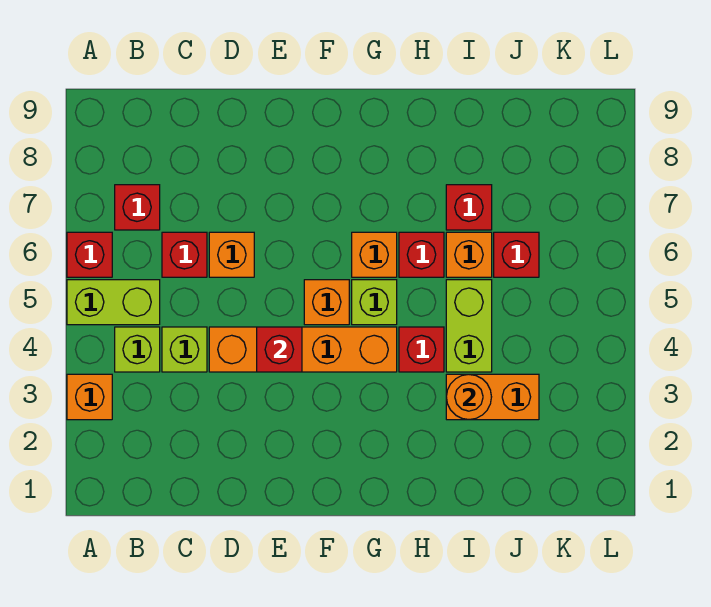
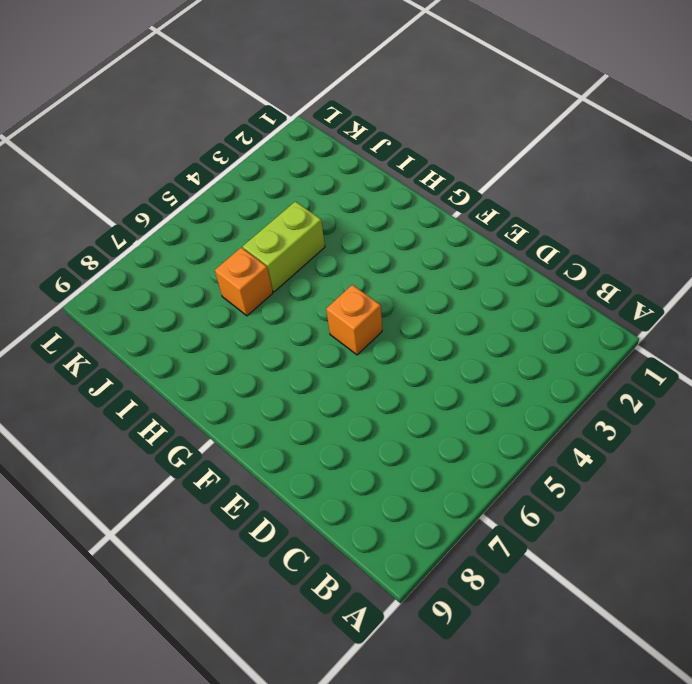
none -> orange 1x1 brick [67,374,112,420]
none -> lime 1x2 brick [67,280,160,325]
none -> red 1x1 brick [67,232,112,277]

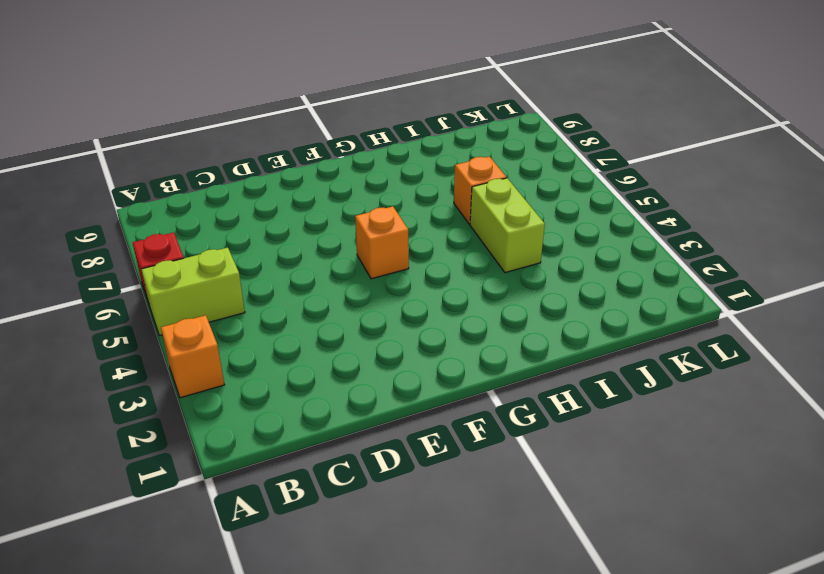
none -> lime 1x1 brick [115,327,160,372]
none -> red 1x1 brick [115,185,160,230]
none -> lime 1x1 brick [162,327,207,372]

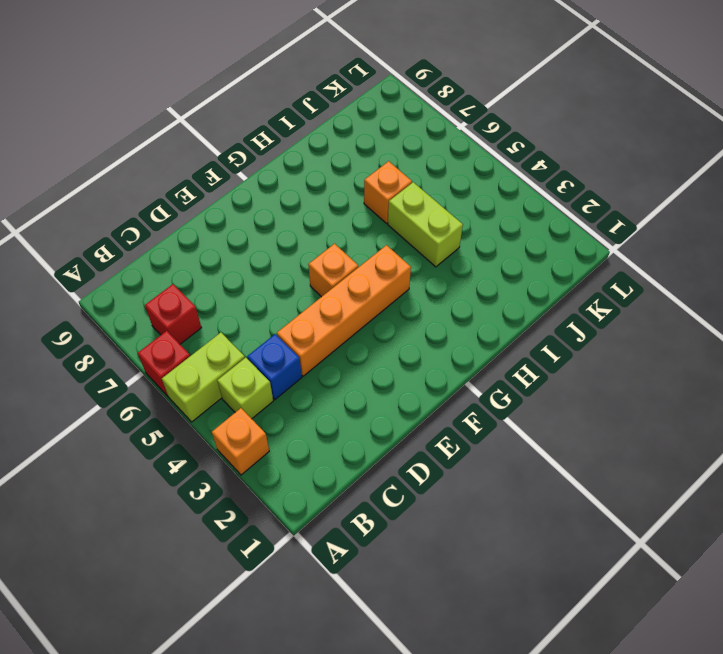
blue 1x1 brick [247,334,302,400] -> lime 1x1 brick [162,327,207,372]
none -> red 1x1 brick [162,232,207,277]
none -> orange 1x1 brick [209,232,254,277]
none -> lime 1x1 brick [352,280,397,325]

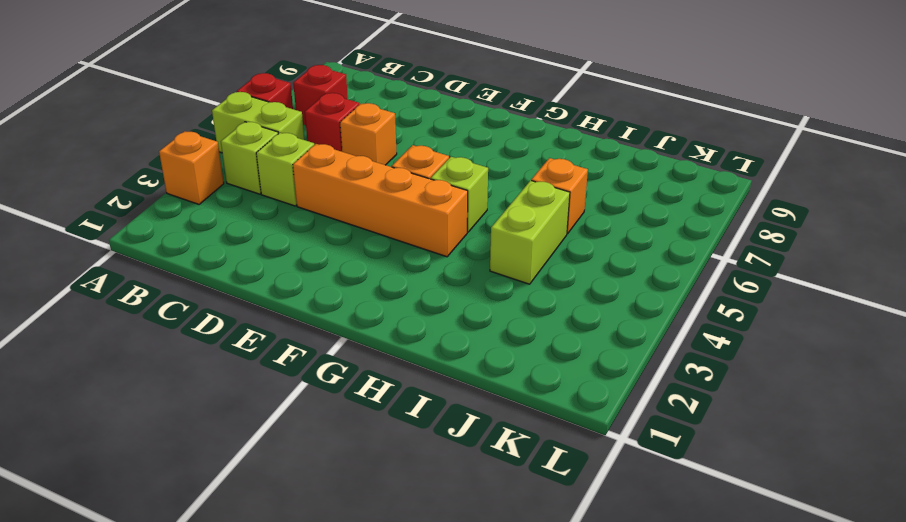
none -> orange 1x1 brick [352,232,397,277]
none -> red 1x1 brick [399,327,444,372]
none -> red 1x1 brick [399,232,444,277]

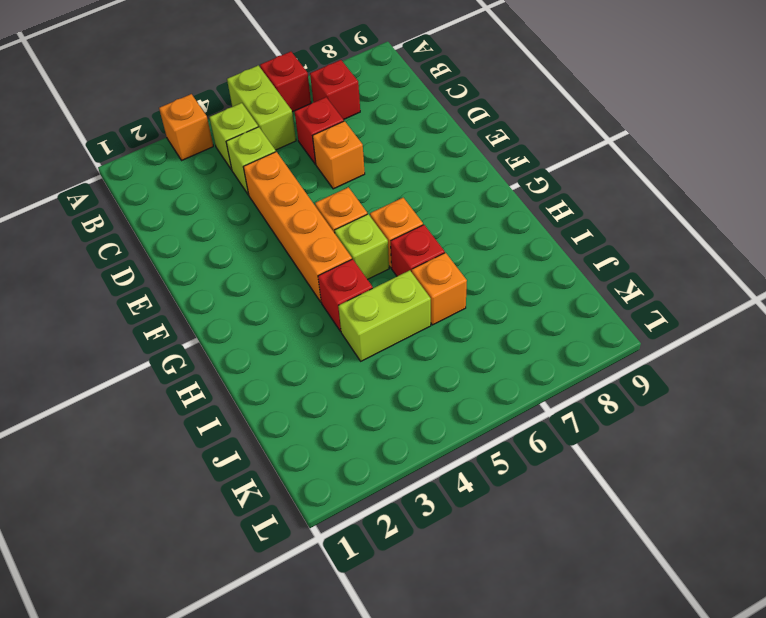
none -> orange 1x2 brick [446,374,539,420]
none -> red 1x1 brick [446,185,492,230]
none -> red 1x1 brick [494,232,539,277]

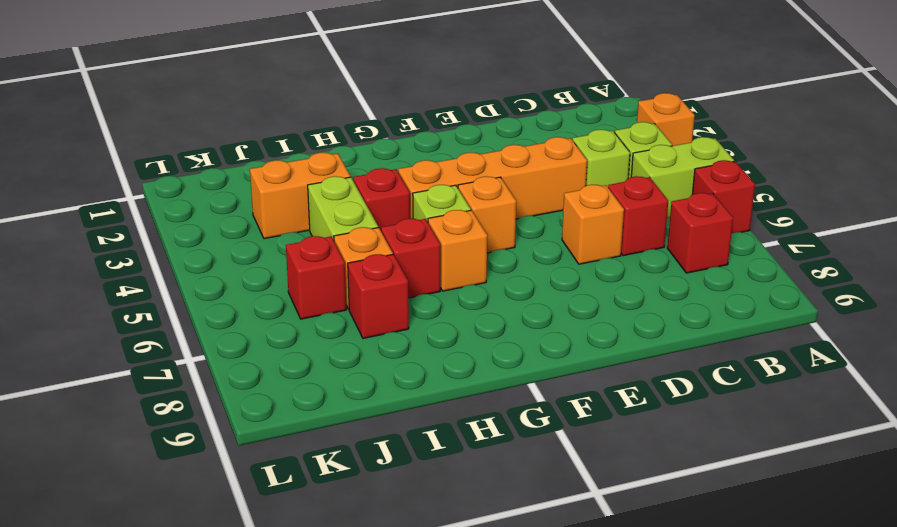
none -> red 1x1 brick [257,327,302,372]
none -> orange 1x1 round brick [446,374,491,420]

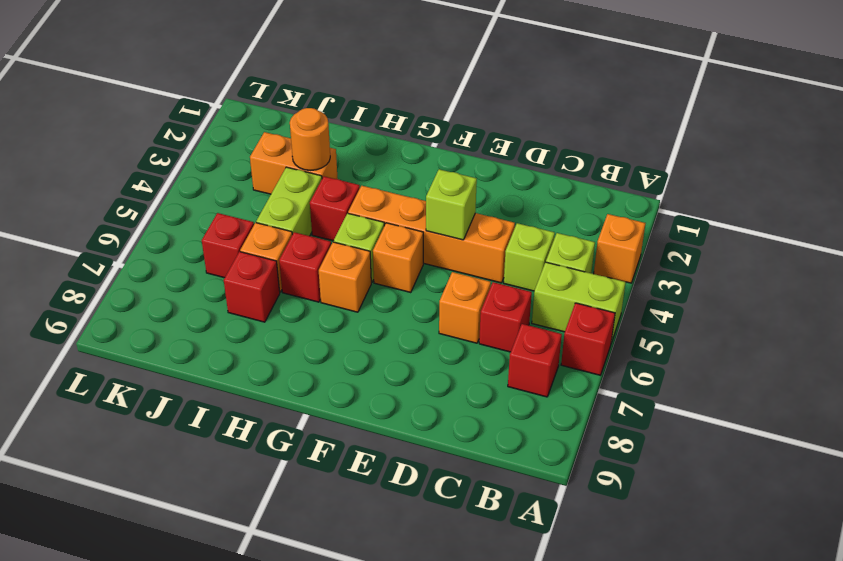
lime 1x1 brick [426,169,477,240] -> red 1x1 brick [257,327,302,372]

